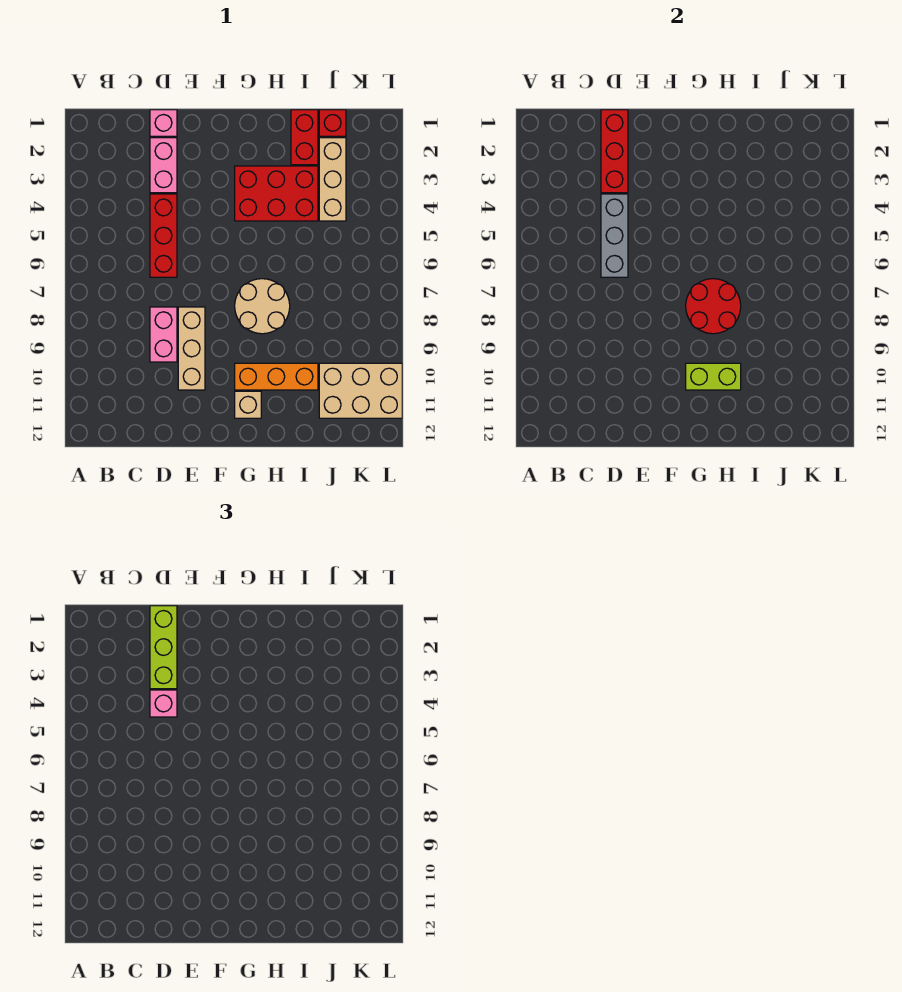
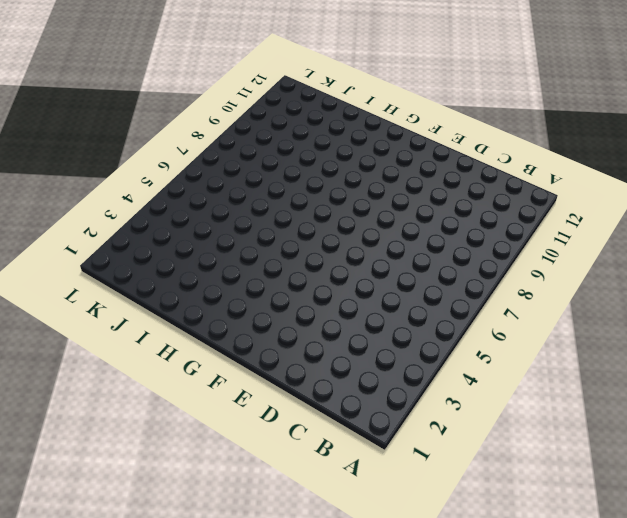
none -> pink 1x1 brick [150,110,177,136]
none -> pink 1x2 brick [150,138,177,193]
none -> red 1x3 brick [150,194,177,277]

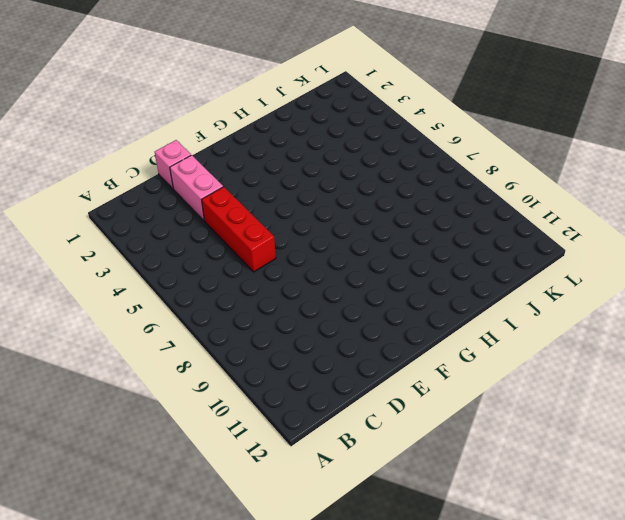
none -> pink 1x2 brick [150,307,177,362]
none -> tan 1x3 brick [178,307,205,390]
none -> red 2x3 brick [235,166,318,221]

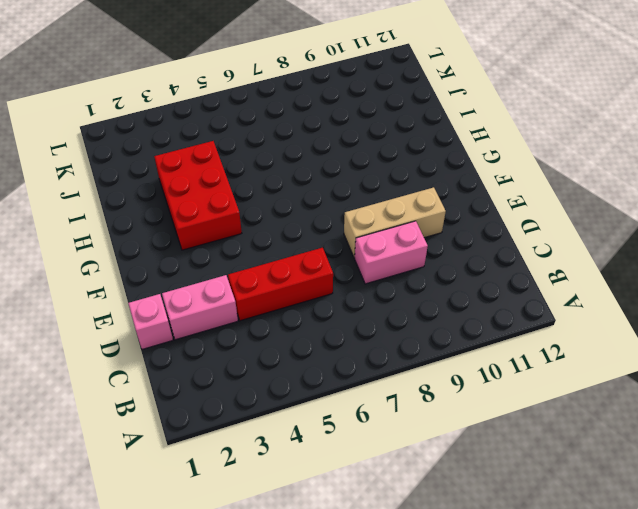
none -> tan 2x2 round brick [235,279,290,334]
none -> orange 1x3 brick [235,363,318,390]
none -> tan 1x1 brick [235,391,261,418]

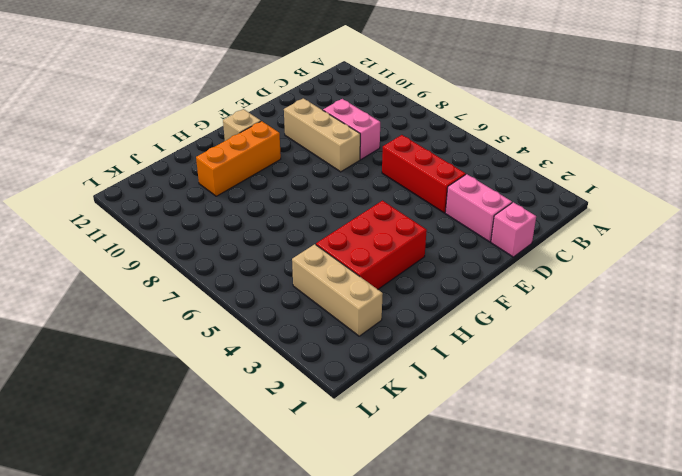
none -> tan 2x2 round brick [235,279,290,334]
none -> red 1x2 brick [291,110,318,165]
none -> red 1x1 brick [319,110,346,136]

